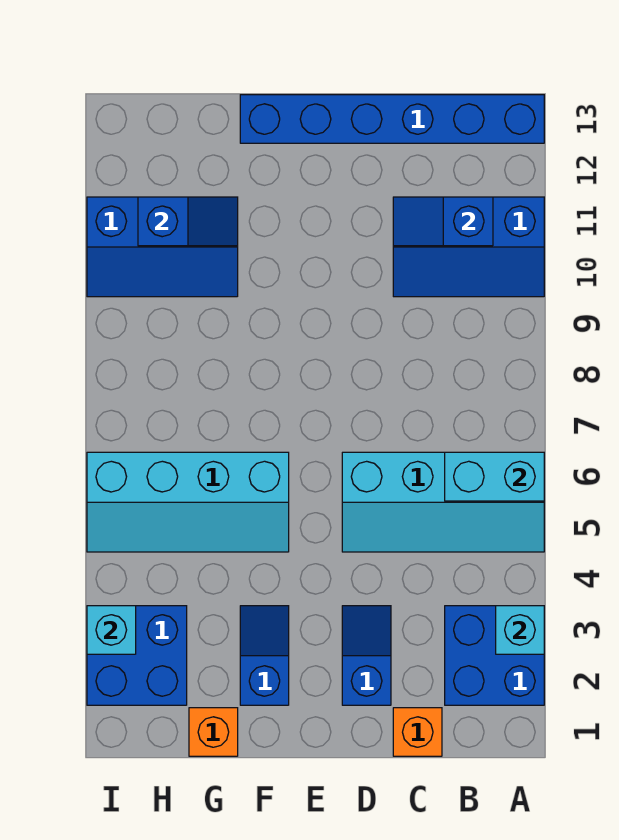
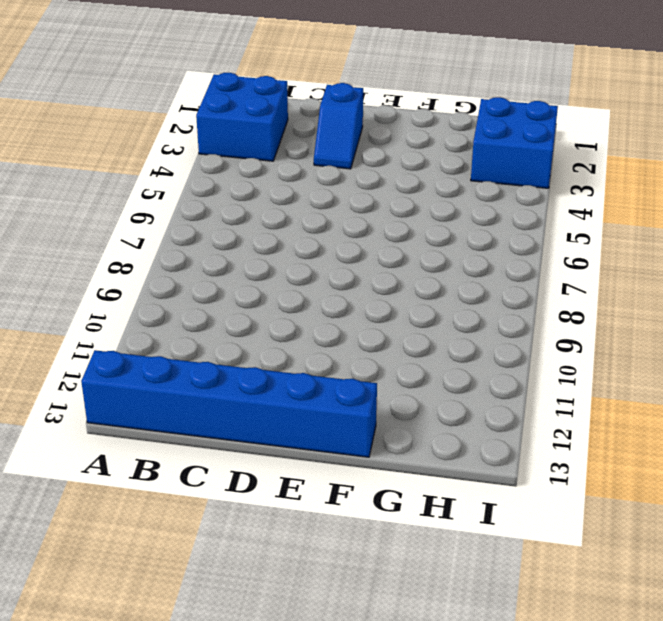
none -> cyan 2x4 slope [342,452,544,552]
none -> blue 2x3 slope [393,197,544,297]
none -> orange 1x1 brick [393,708,442,756]

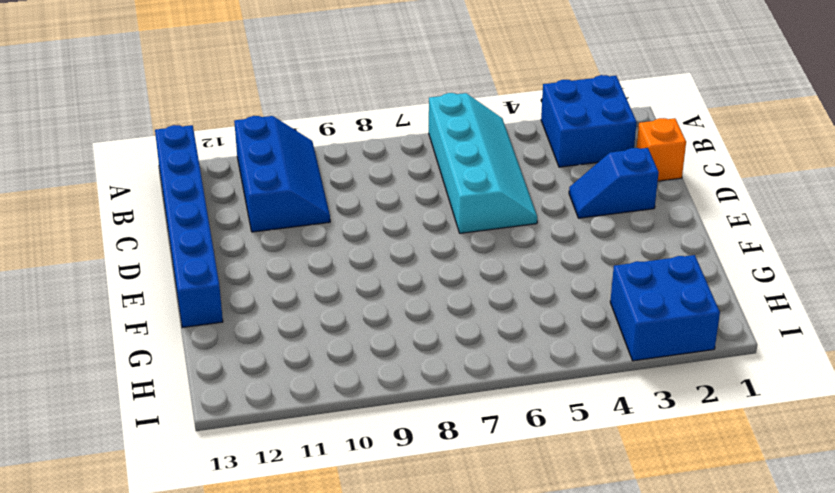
none -> blue 1x2 slope [240,606,289,705]
none -> cyan 2x4 slope [87,452,289,552]
none -> orange 1x1 brick [189,708,238,756]

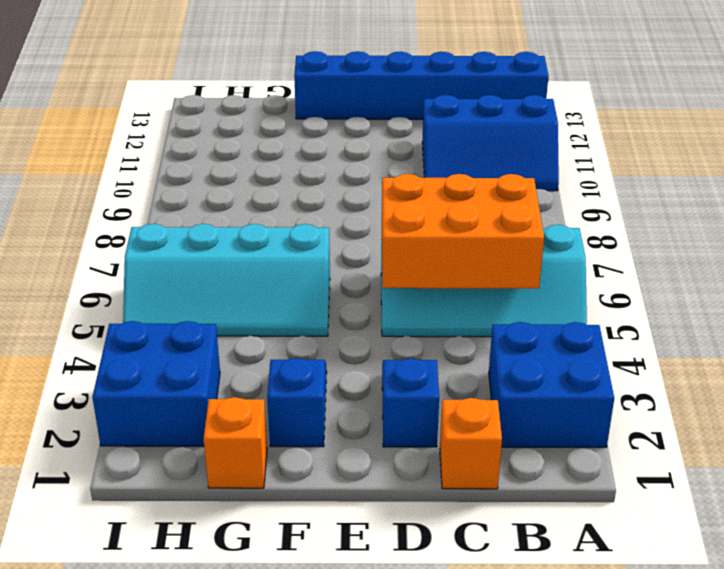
orange 2x3 brick [382,174,544,288] -> cyan 1x2 brick [445,452,544,501]
none -> blue 2x3 slope [87,197,238,297]
none -> cyan 1x1 brick [496,606,544,654]
none -> blue 1x2 slope [393,197,493,246]

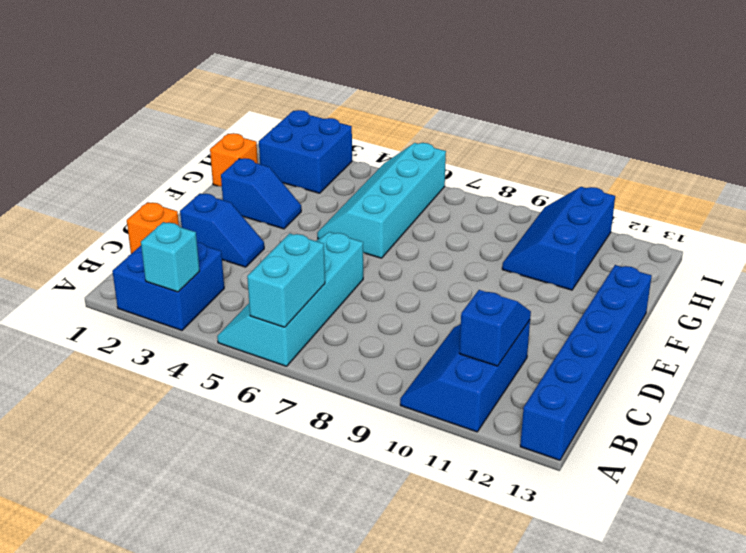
none -> blue 1x2 slope [138,197,238,246]
none -> cyan 1x1 brick [87,606,136,654]

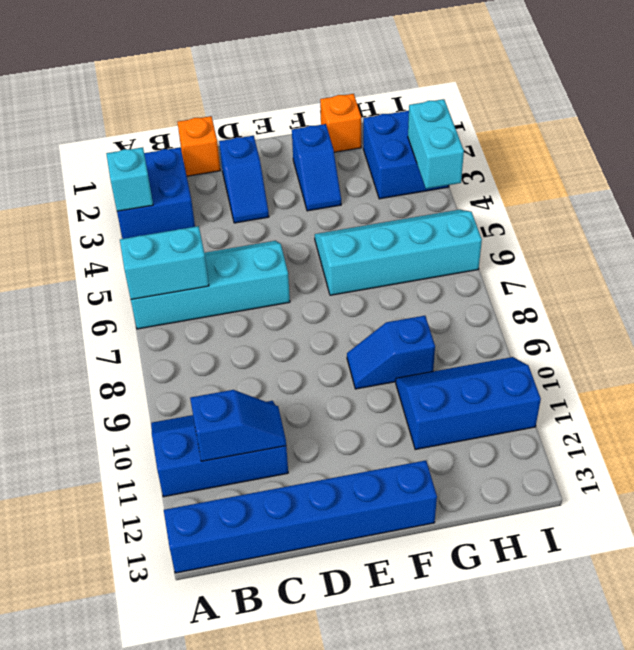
blue 1x2 slope [347,316,435,389] -> blue 1x2 slope moved to [138,197,238,246]
cyan 1x2 brick [408,99,464,189] -> cyan 1x1 brick [87,606,136,654]

